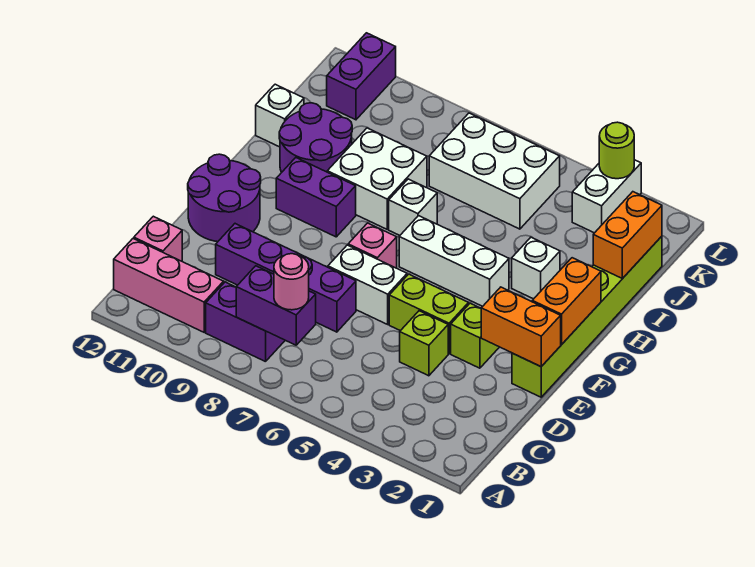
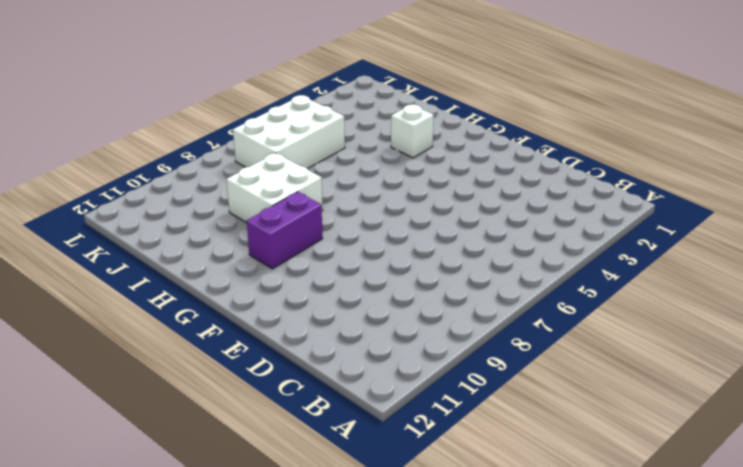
none -> purple 1x2 brick [206,282,285,362]
none -> pink 1x3 brick [114,239,224,332]
none -> pink 1x1 brick [134,216,182,261]

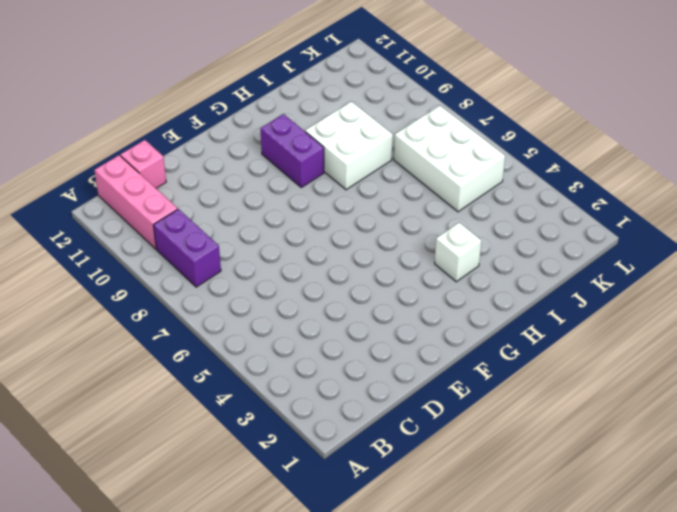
none -> lime 1x1 brick [400,311,448,376]
none -> purple 1x4 brick [216,224,356,332]
none -> lime 1x6 brick [512,236,662,397]

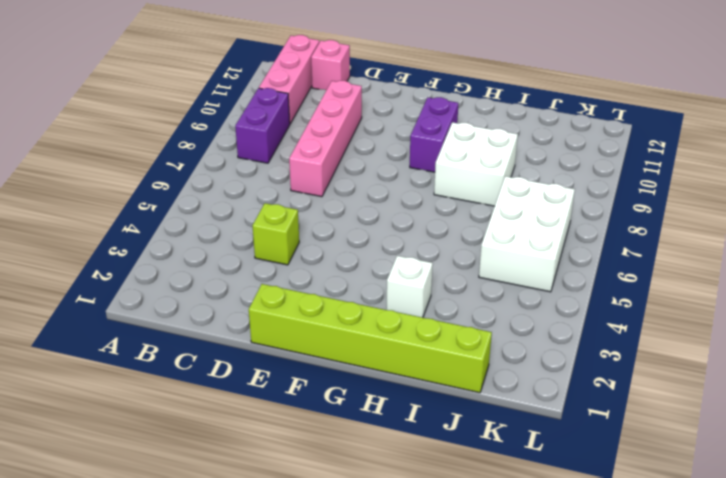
pink 1x4 brick [289,81,362,197] -> purple 1x4 brick [216,224,356,332]
none -> lime 1x1 brick [451,303,499,368]
none -> lime 1x2 brick [389,274,469,354]
none -> white 1x2 brick [328,245,407,324]

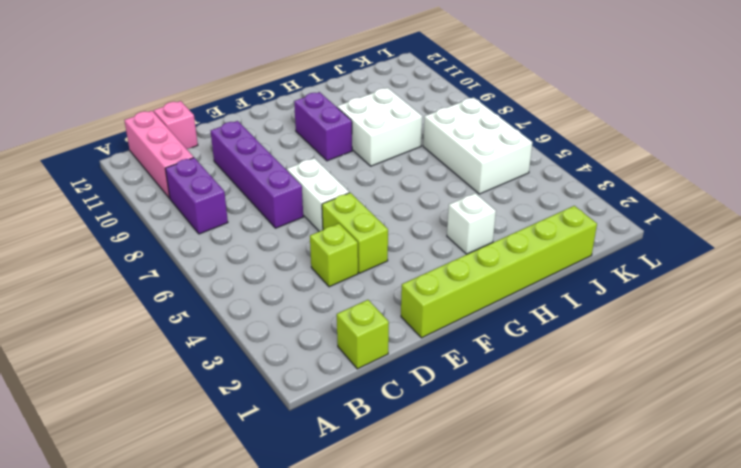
lime 1x1 brick [337,300,389,369] -> lime 1x1 brick moved to [451,303,499,368]
none -> purple 2x2 round brick [188,154,261,242]
none -> pink 1x1 brick [348,223,397,268]
none -> white 1x3 brick [399,216,509,306]

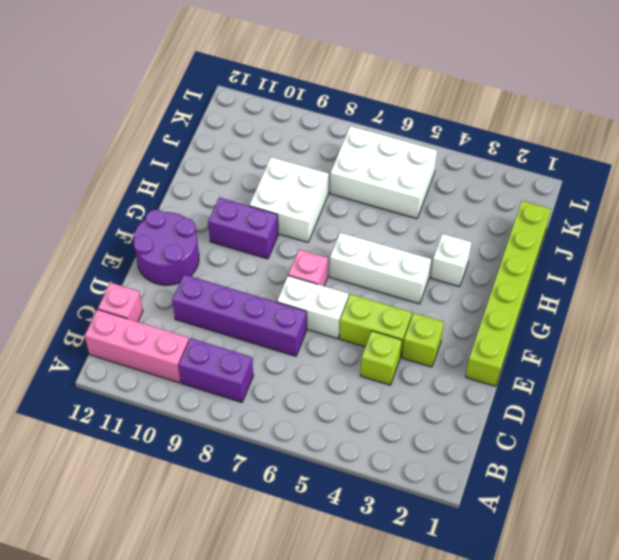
none -> white 1x1 brick [389,179,437,235]
none -> purple 2x2 round brick [279,103,352,172]
none -> white 1x1 brick [256,84,304,147]

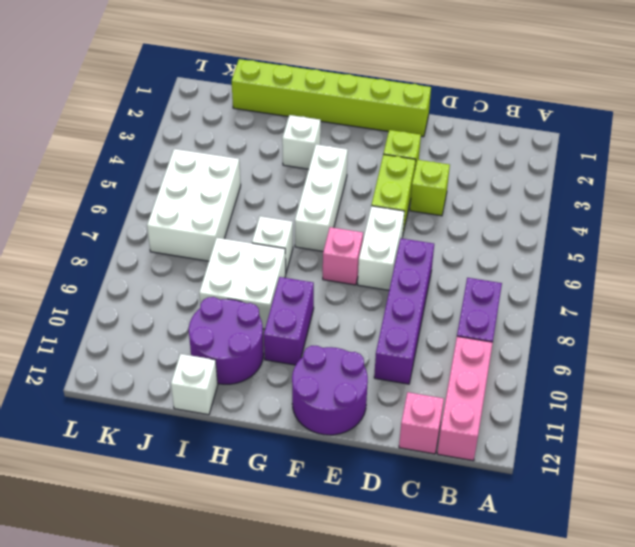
none -> white 1x2 brick [572,160,641,233]
none -> purple 1x2 brick [327,33,396,120]
none -> purple 1x2 brick [236,266,316,345]

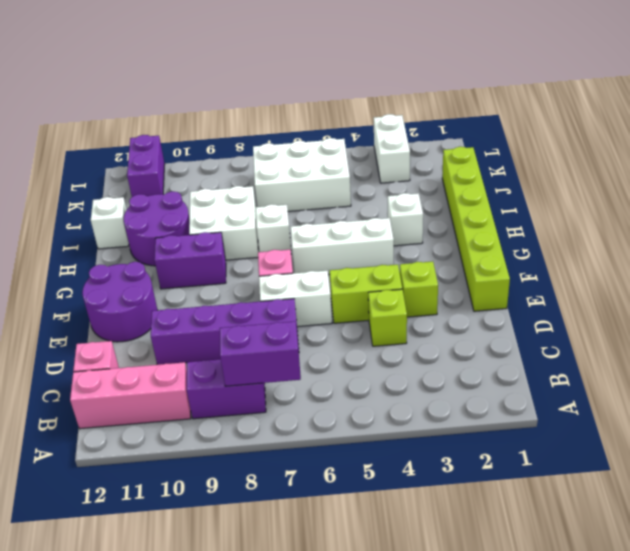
none -> orange 1x2 brick [481,287,561,367]
none -> orange 1x2 brick [532,258,601,345]
none -> orange 1x2 brick [593,192,662,279]

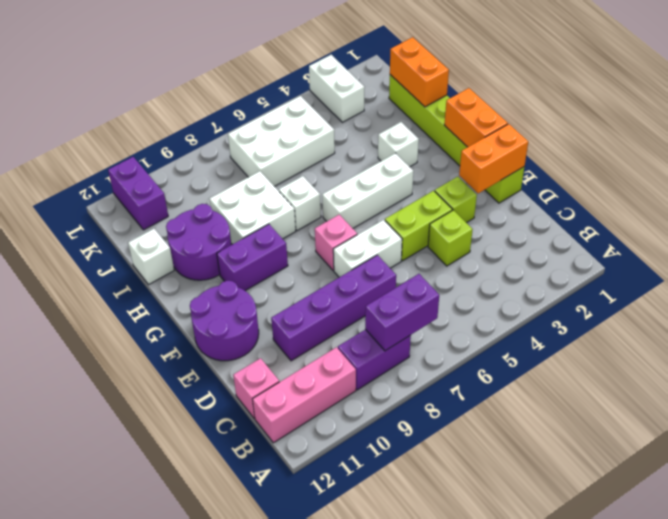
none -> lime 1x1 round brick [599,122,634,179]
none -> pink 1x1 round brick [274,254,309,310]

